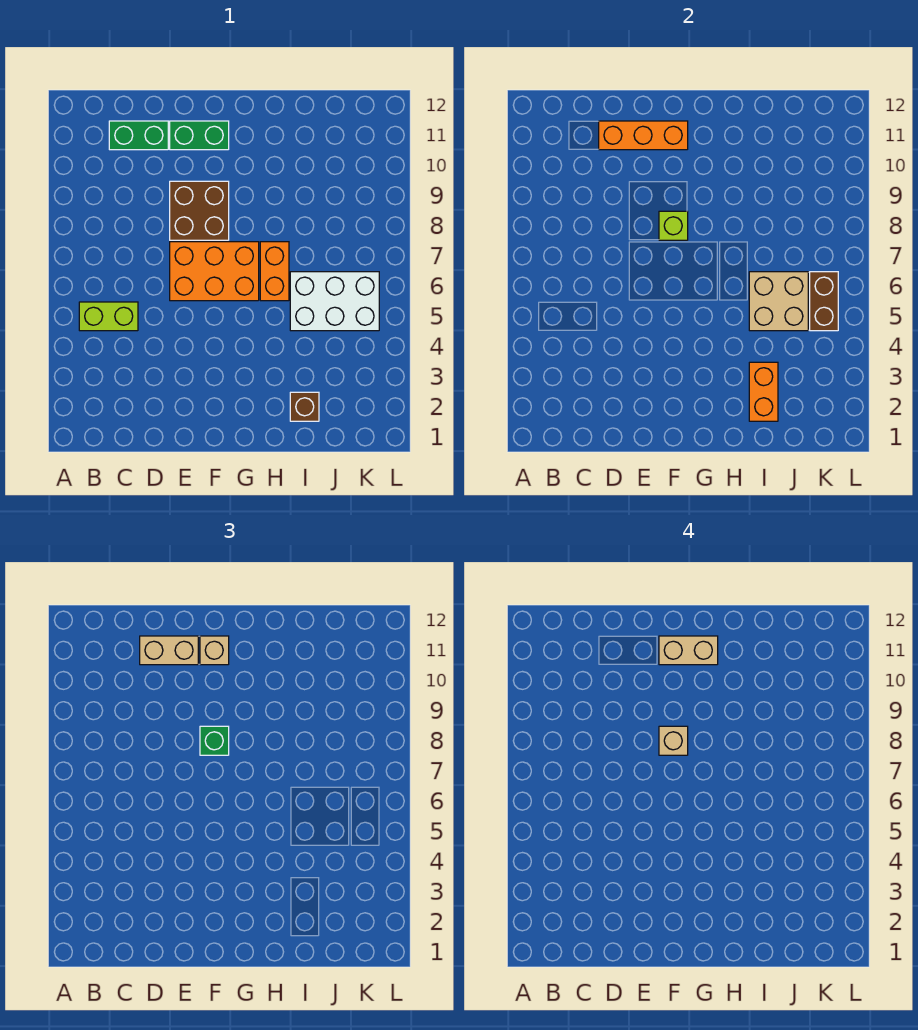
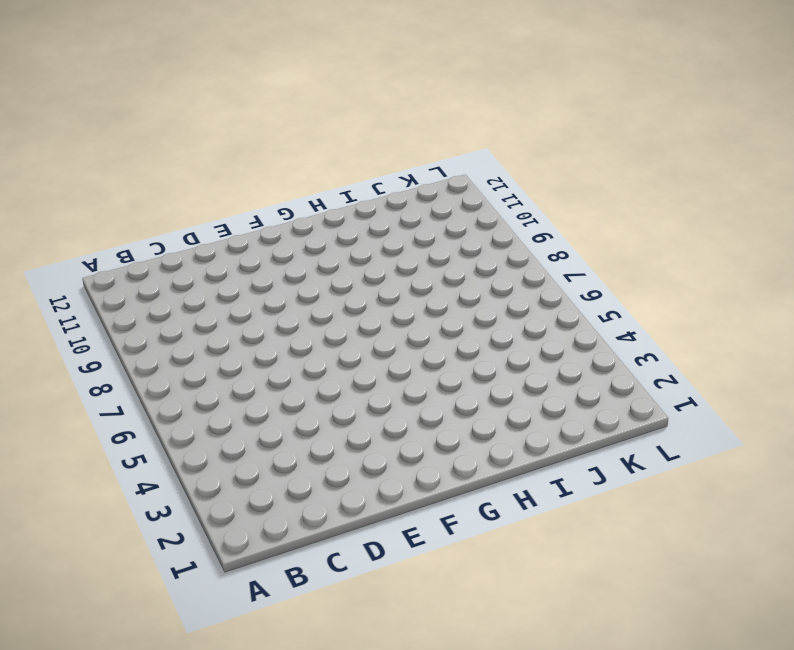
none -> lime 1x2 brick [79,302,138,331]
none -> green 1x2 brick [109,121,168,150]
none -> orange 2x3 brick [170,242,259,301]

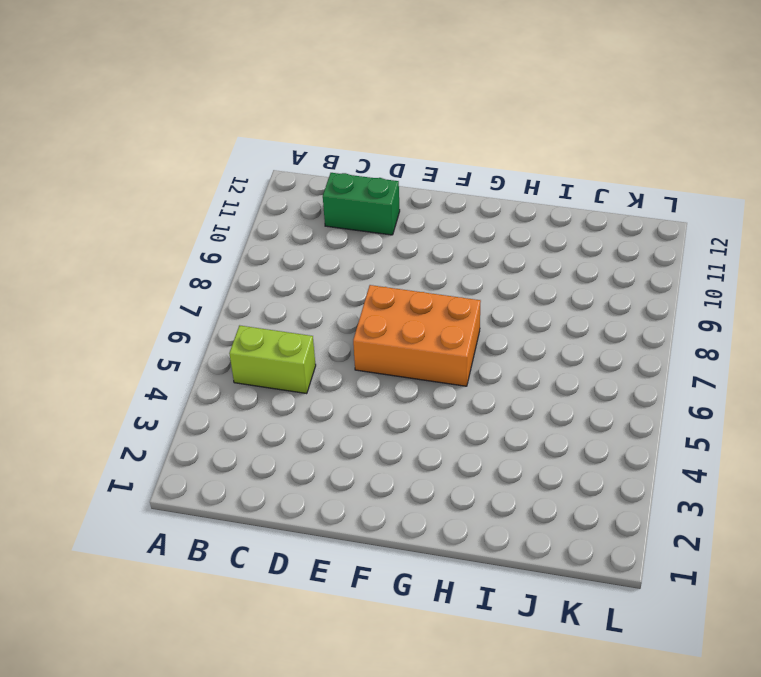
none -> brown 2x2 brick [170,181,229,240]
none -> green 1x2 brick [170,121,229,150]
none -> orange 1x2 brick [260,242,289,301]

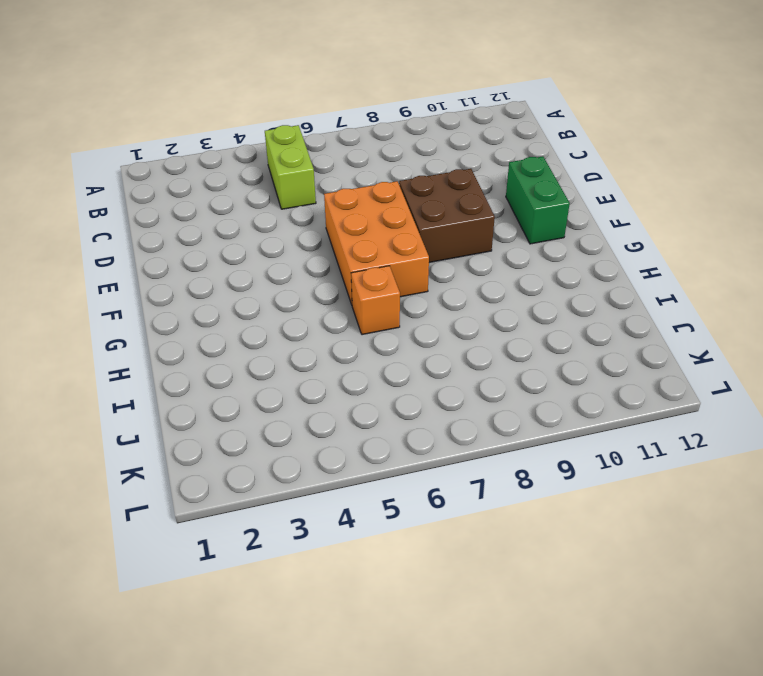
orange 1x1 brick [351,266,400,335] -> orange 1x2 brick [260,242,289,301]
none -> green 1x2 brick [109,121,168,150]
none -> brown 1x1 brick [290,392,319,421]
none -> white 2x3 brick [290,272,379,331]

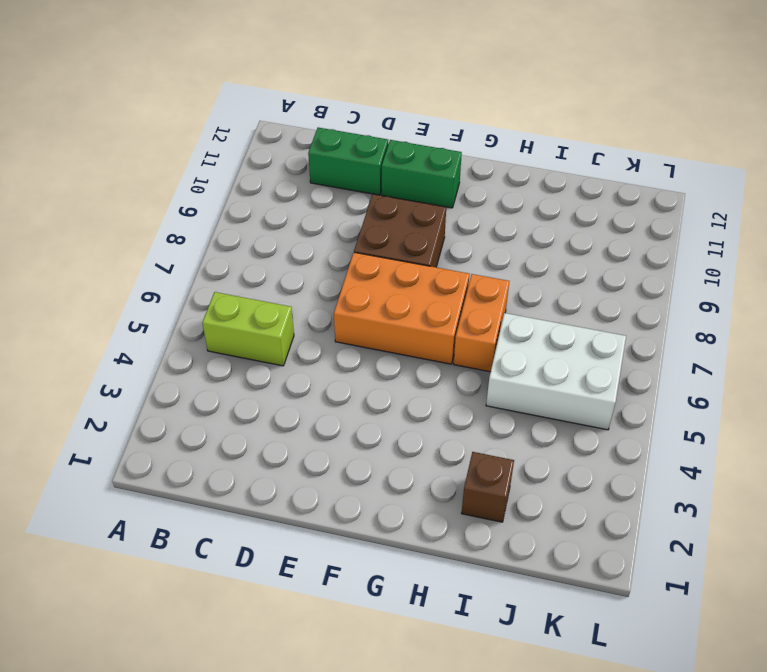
none -> orange 1x3 brick [599,121,688,150]
none -> lime 1x1 brick [659,211,688,240]
none -> orange 1x2 brick [749,362,778,421]

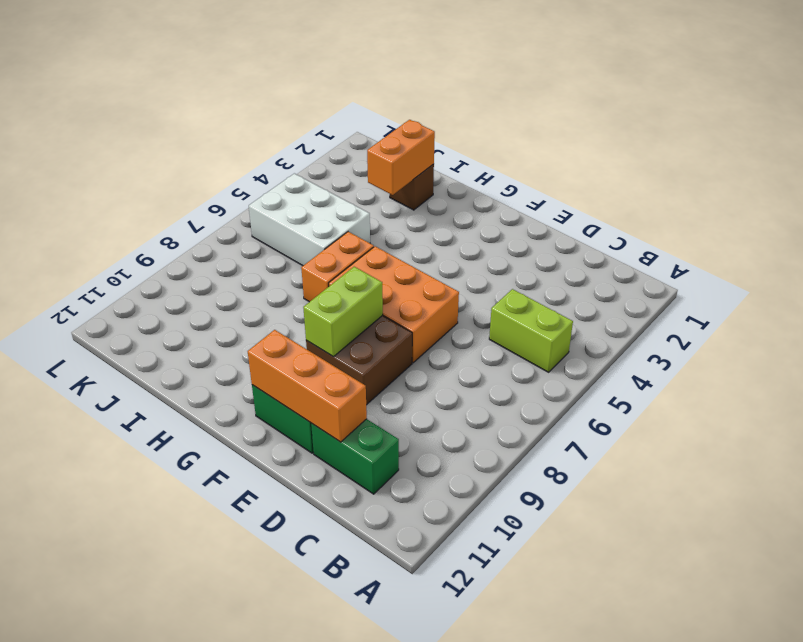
lime 1x2 brick [303,267,383,357] -> lime 1x1 brick [659,211,688,240]
none -> tan 2x2 brick [749,272,808,331]
none -> brown 1x2 brick [810,272,838,331]
none -> tan 1x2 brick [140,636,198,665]

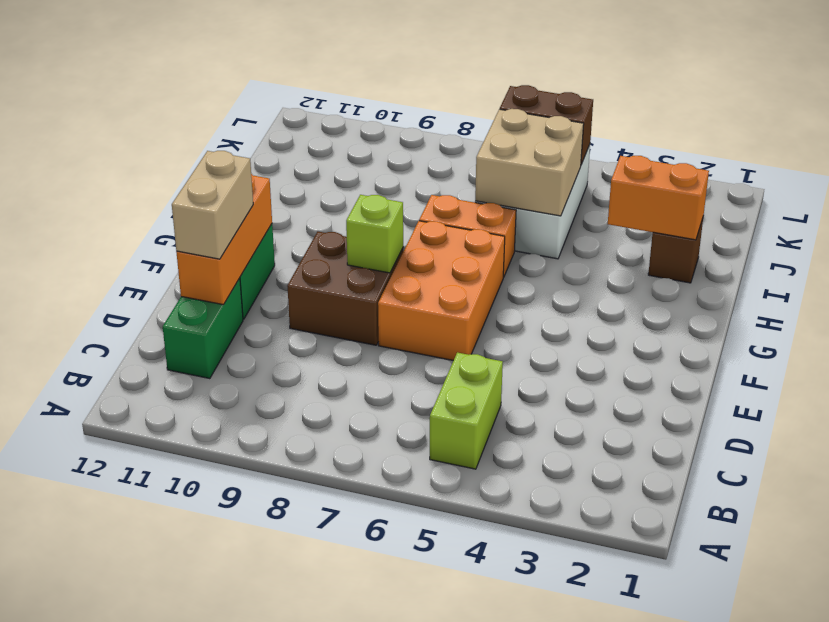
none -> green 1x1 brick [200,726,229,755]
none -> tan 1x1 brick [200,636,229,665]
none -> tan 1x1 brick [659,726,688,755]

